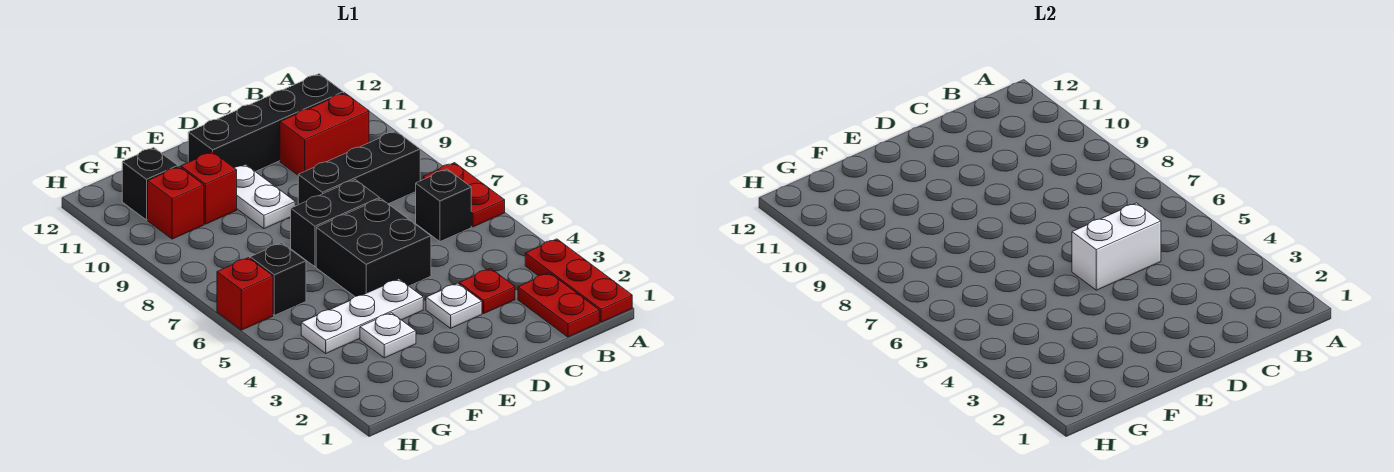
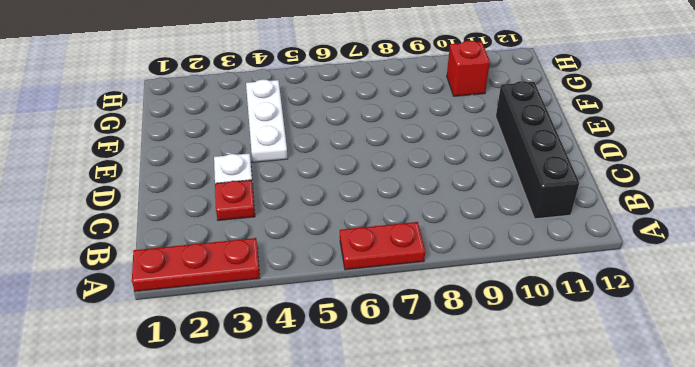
none -> red 1x2 plate [518,273,599,337]
none -> black 1x1 brick [416,169,471,242]
none -> black 1x3 brick [298,131,420,205]

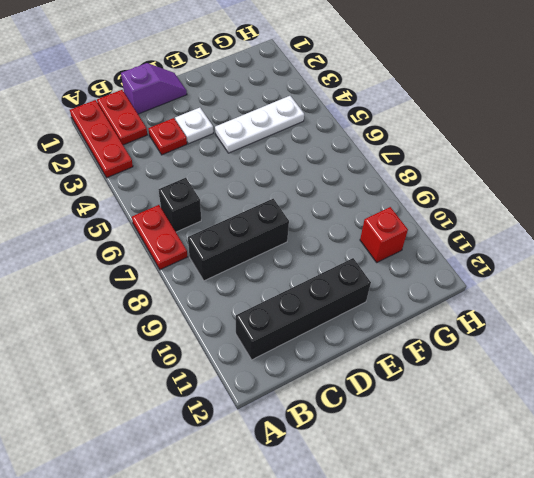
purple 1x2 slope [121,63,187,114] -> none
none -> red 1x2 brick [280,93,369,175]
none -> black 2x2 brick [316,199,431,296]
none -> black 1x2 brick [291,180,380,267]

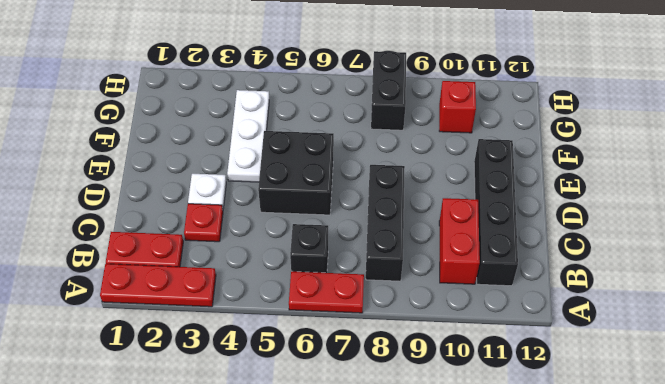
black 1x2 brick [371,51,406,130] -> black 1x2 brick moved to [291,180,380,267]
none -> white 1x2 plate [234,164,295,229]
none -> white 1x1 plate [360,313,416,358]
none -> red 1x1 brick [181,152,237,224]

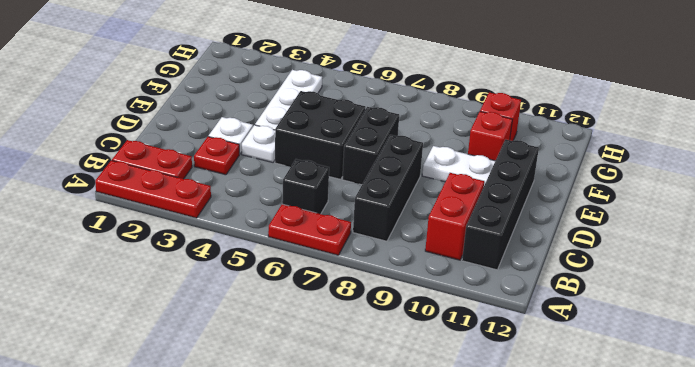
white 1x1 plate [242,125,275,162] -> white 1x1 plate moved to [360,313,416,358]
none -> black 1x1 brick [250,243,306,315]
none -> black 1x1 brick [122,147,178,220]
none -> red 1x1 brick [217,258,273,330]

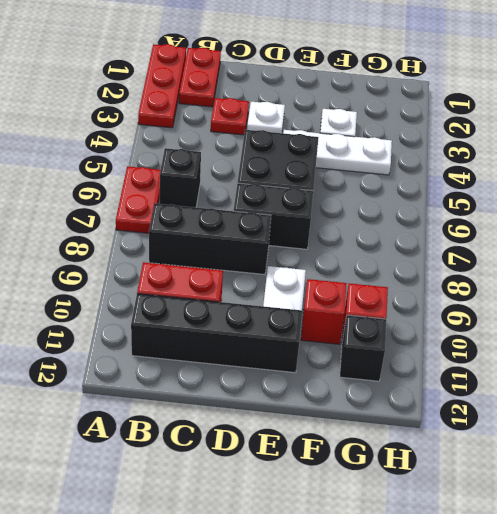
none -> black 1x1 brick [250,243,306,315]
none -> red 1x1 brick [217,258,273,330]
none -> white 1x2 brick [1072,203,1161,290]

